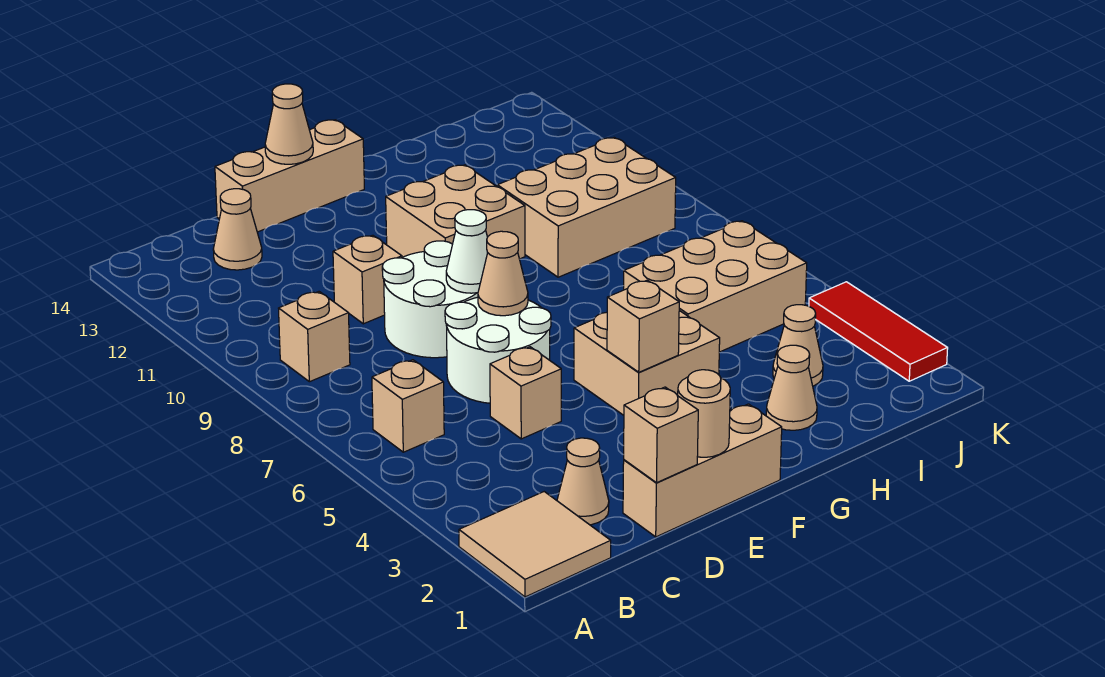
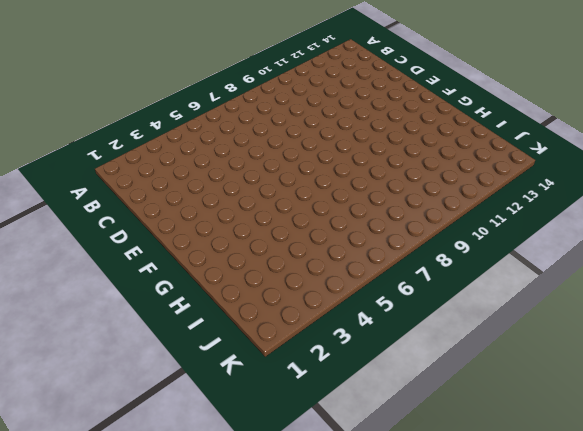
none -> tan 2x2 tile [459,492,611,597]
none -> tan 1x1 brick [372,360,444,452]
none -> tan 1x1 brick [279,292,350,382]

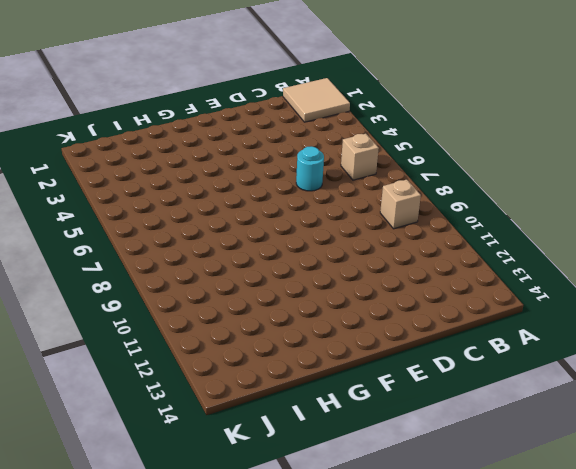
cyan 1x1 round brick [296,146,324,191] -> white 2x2 round brick [445,297,551,403]
none -> tan 1x1 cone [557,438,609,525]
none -> tan 1x1 cone [213,189,262,270]
none -> tan 1x3 brick [623,404,782,537]

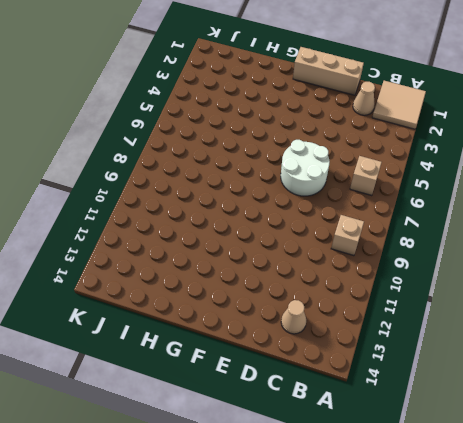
none -> tan 1x1 brick [490,347,561,439]
none -> white 2x2 round brick [382,241,478,358]
none -> tan 1x1 brick [333,235,402,324]

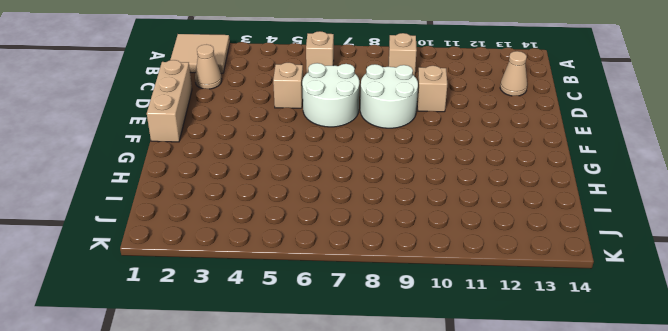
none -> tan 1x3 brick [215,120,364,232]
none -> tan 2x2 brick [574,311,720,415]
none -> tan 2x2 brick [386,165,525,259]

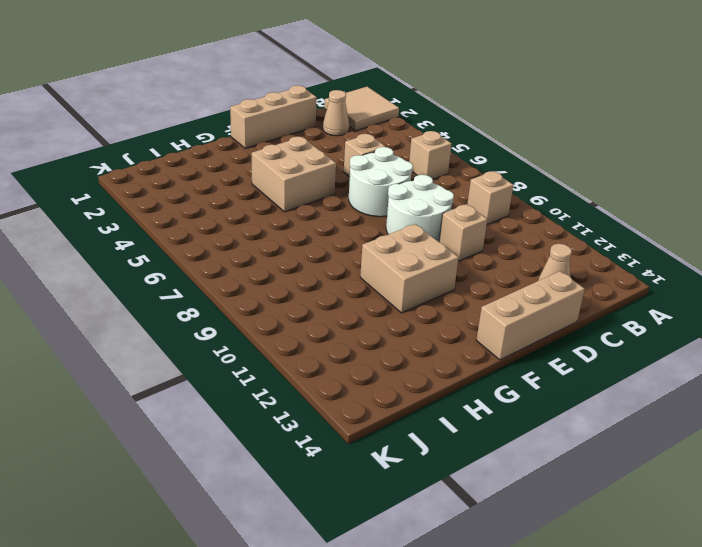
none -> tan 1x1 cone [766,345,817,430]
none -> tan 2x3 brick [624,221,807,352]
none -> tan 2x3 brick [497,138,676,277]

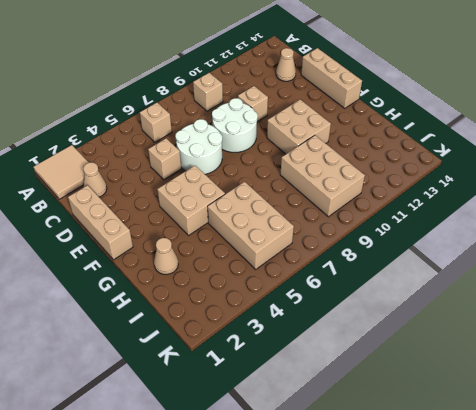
none -> tan 1x1 cone [773,305,823,386]
none -> red 1x3 tile [809,282,948,381]
none -> tan 1x1 brick [624,387,698,483]

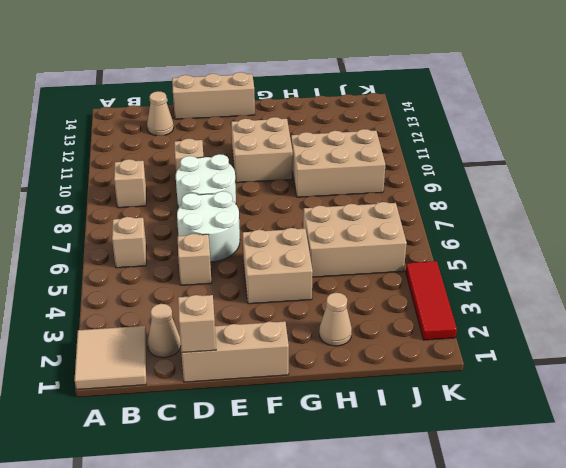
none -> tan 1x1 cone [773,305,823,386]
none -> tan 1x1 round brick [678,370,730,457]
none -> tan 1x1 cone [478,231,528,316]

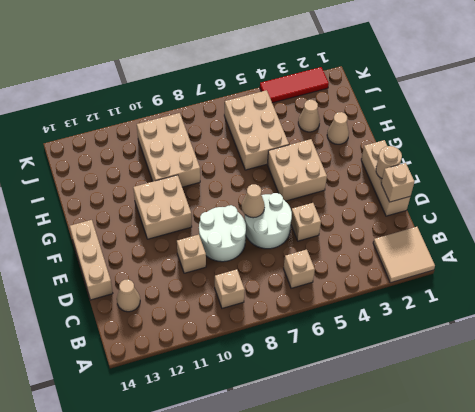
none -> tan 1x1 cone [557,438,609,525]
none -> white 1x1 cone [446,210,488,293]
none -> tan 1x1 cone [265,84,313,164]

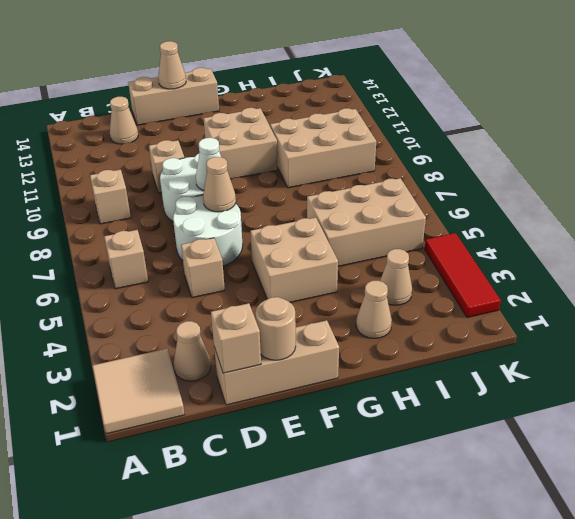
none -> tan 1x1 brick [607,280,679,372]

